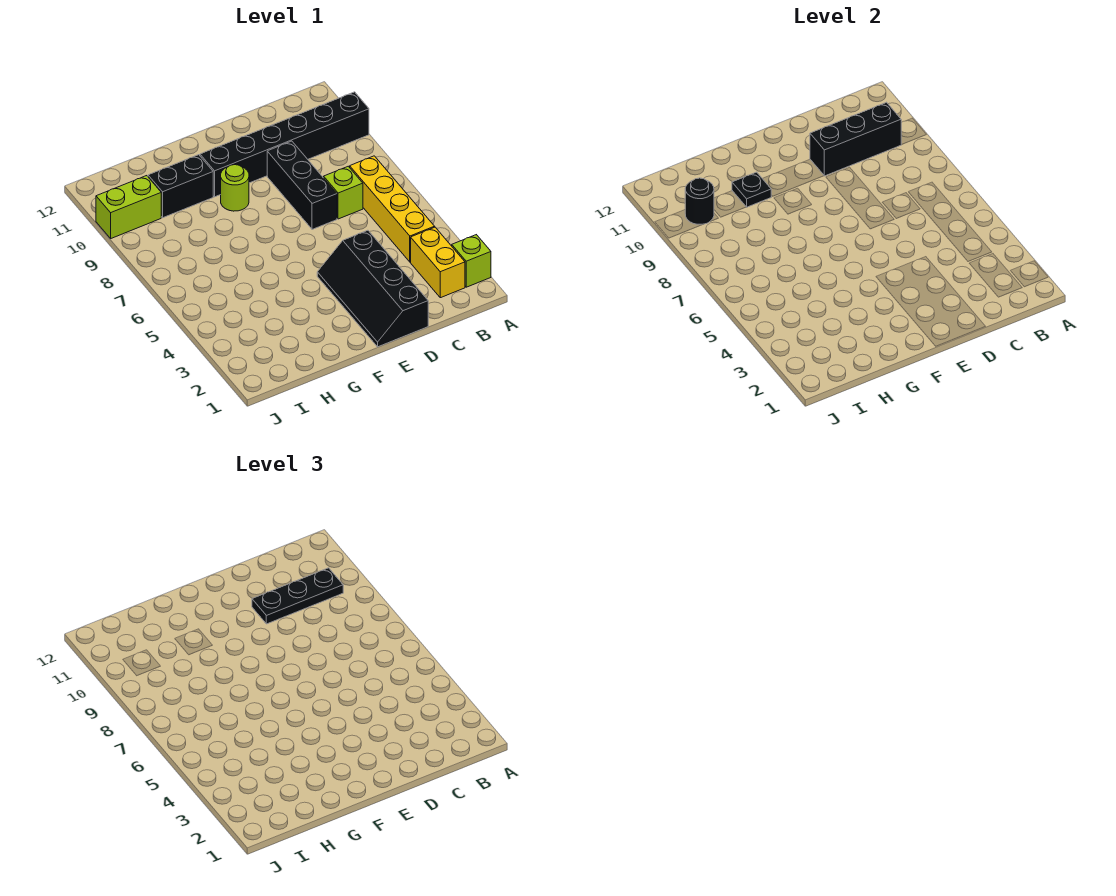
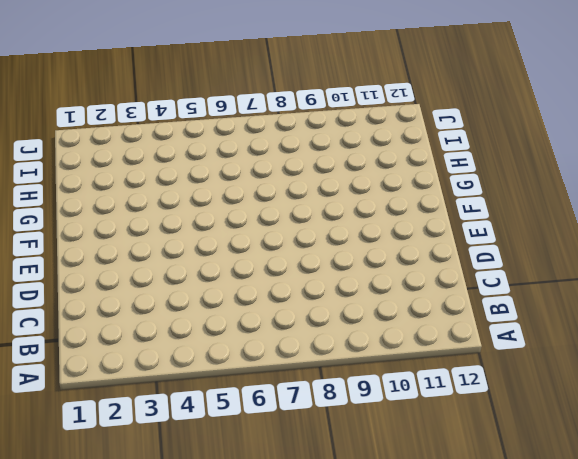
none -> lime 1x1 brick [452,235,491,287]
none -> black 1x6 brick [200,92,369,197]
none -> yellow 1x2 brick [411,227,465,298]

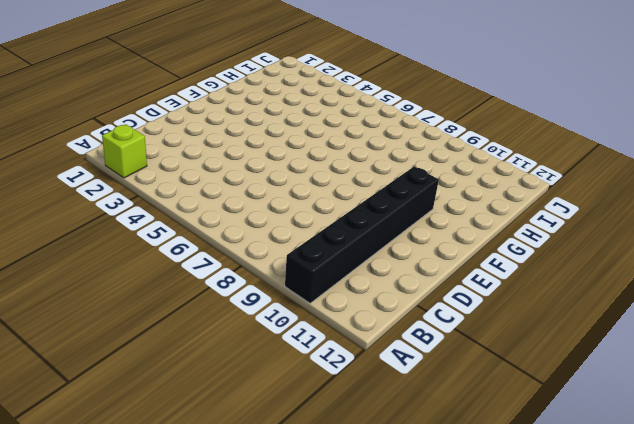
none -> yellow 1x2 brick [411,227,465,298]
none -> yellow 1x4 brick [350,156,435,262]
none -> lime 1x1 brick [324,166,363,219]

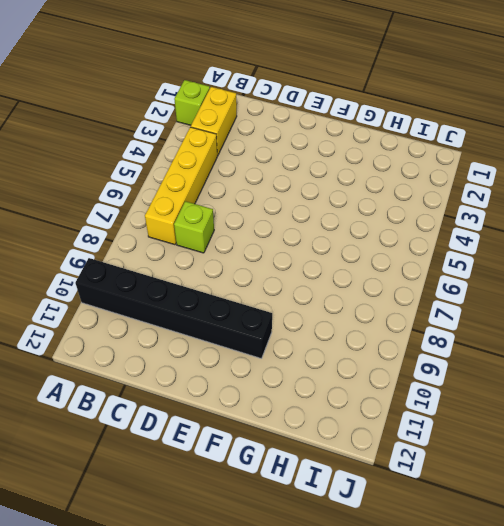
none -> black 2x4 slope [317,230,428,347]
none -> black 1x3 brick [267,141,337,229]
none -> lime 1x1 round brick [221,165,249,211]

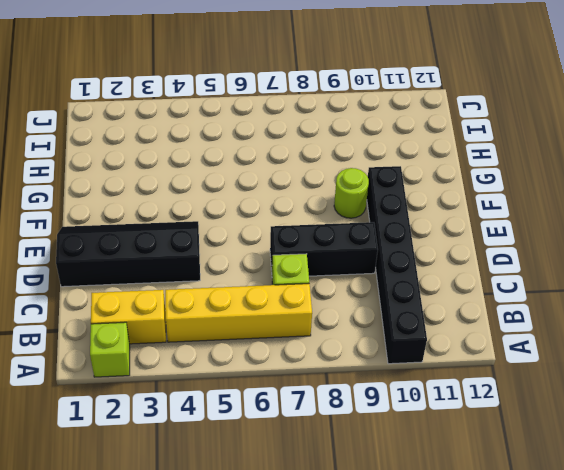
none -> black 1x2 brick [148,155,213,218]
none -> lime 1x2 brick [96,176,161,238]
none -> black 1x3 brick [810,102,901,176]

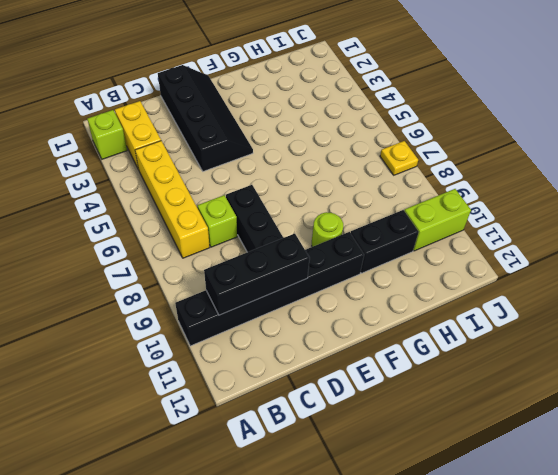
yellow 1x1 plate [380,141,418,175] -> none
none -> black 1x1 plate [732,172,771,207]
none -> black 1x1 round brick [685,178,714,225]
none -> black 1x3 plate [252,568,343,624]

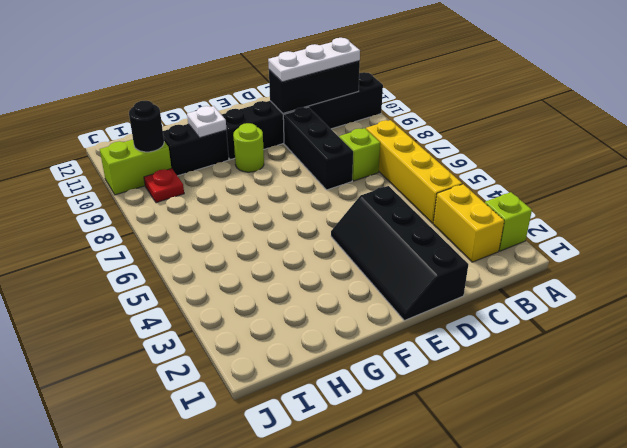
white 1x3 plate [268,38,360,82] -> black 1x3 plate [252,568,343,624]
white 1x1 plate [187,106,227,138] -> black 1x1 plate [732,172,771,207]
red 1x1 plate [144,168,184,203] -> none

